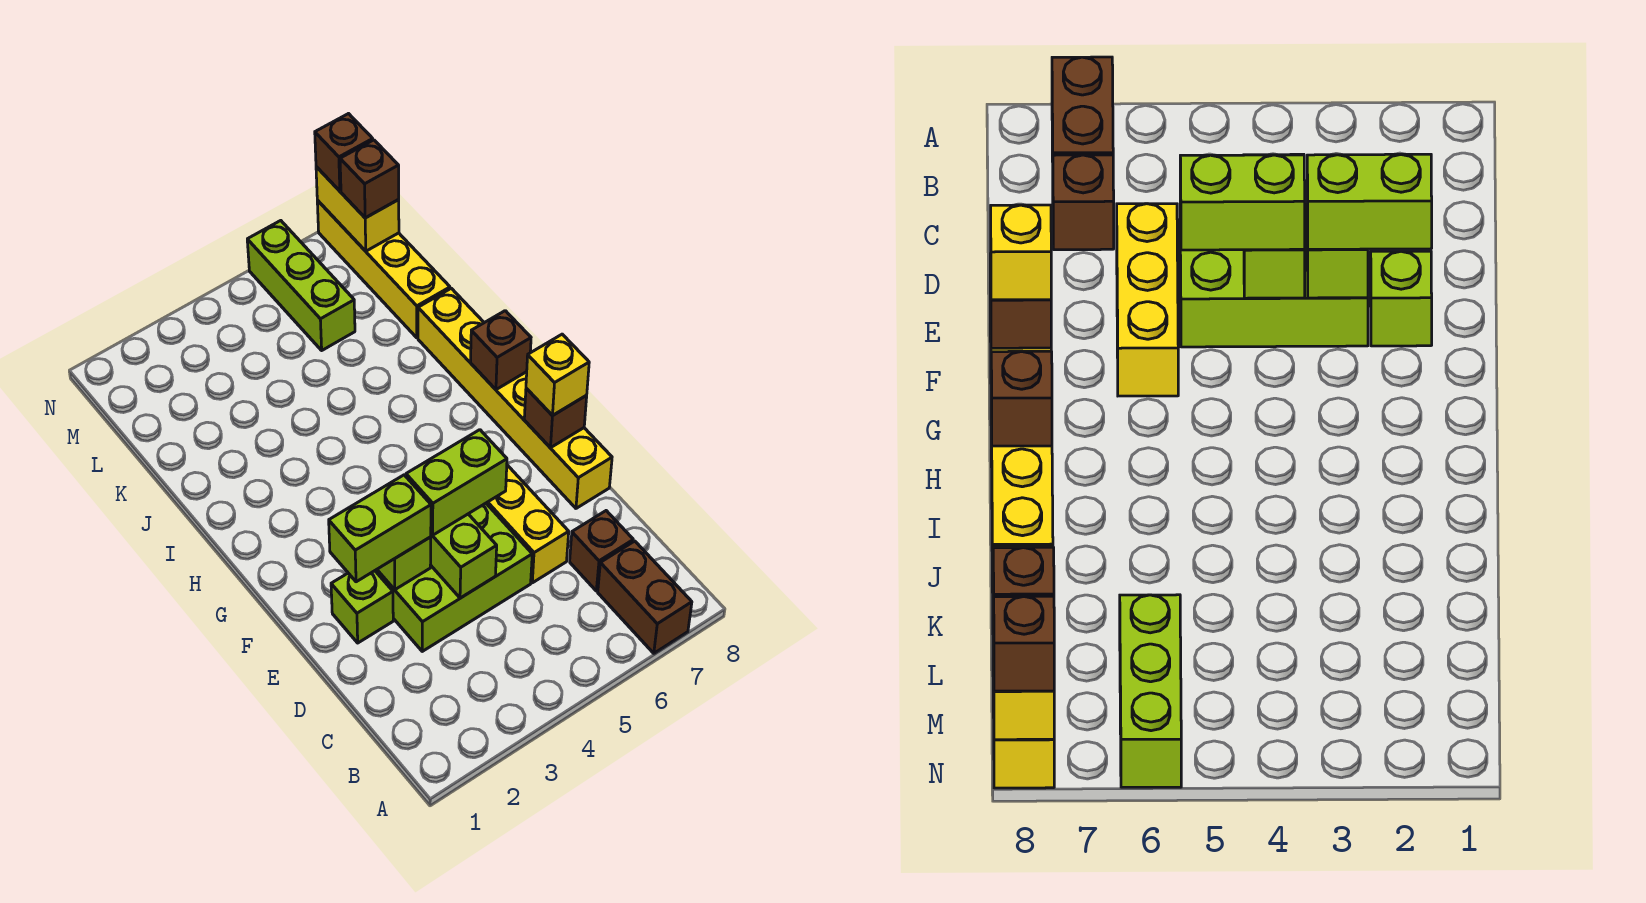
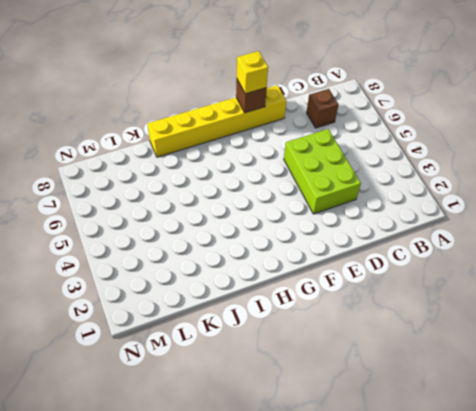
none -> brown 1x2 brick [598,541,692,653]
none -> yellow 1x3 brick [486,465,569,583]
none -> lime 1x1 brick [331,571,393,643]

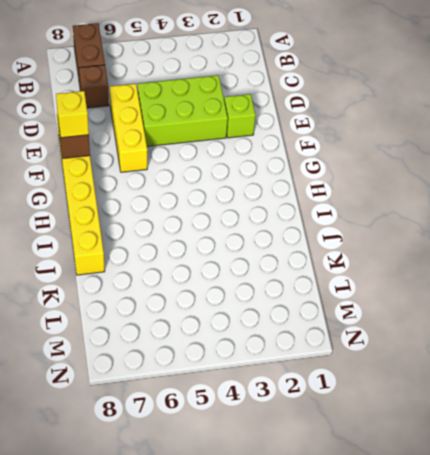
none -> yellow 1x4 brick [317,200,450,338]
none -> lime 1x3 brick [247,221,355,350]
none -> lime 1x2 brick [431,514,497,598]

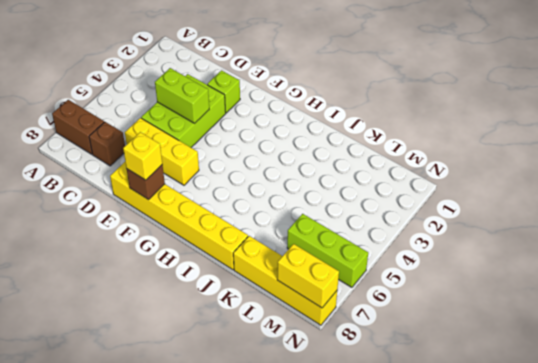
none -> lime 1x1 brick [377,537,431,590]
none -> brown 1x1 brick [470,311,531,390]
none -> lime 1x2 brick [329,475,431,582]

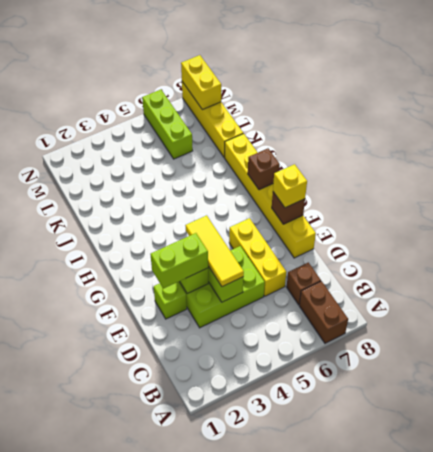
yellow 1x3 tile [185,215,244,287] -> lime 1x2 brick [406,430,507,535]
none -> brown 1x1 brick [340,140,399,218]
none -> brown 1x1 brick [315,114,373,191]

